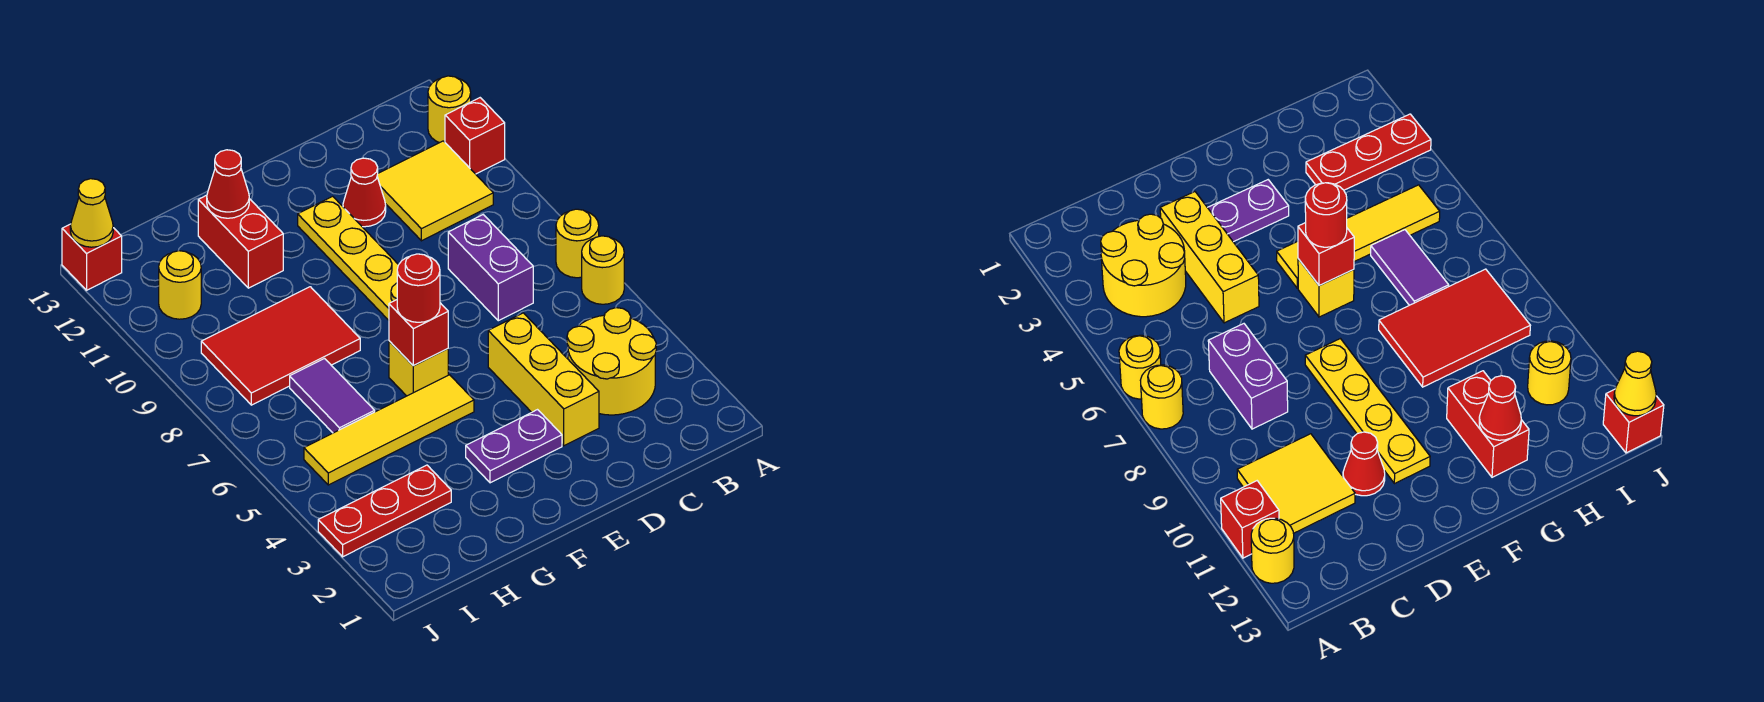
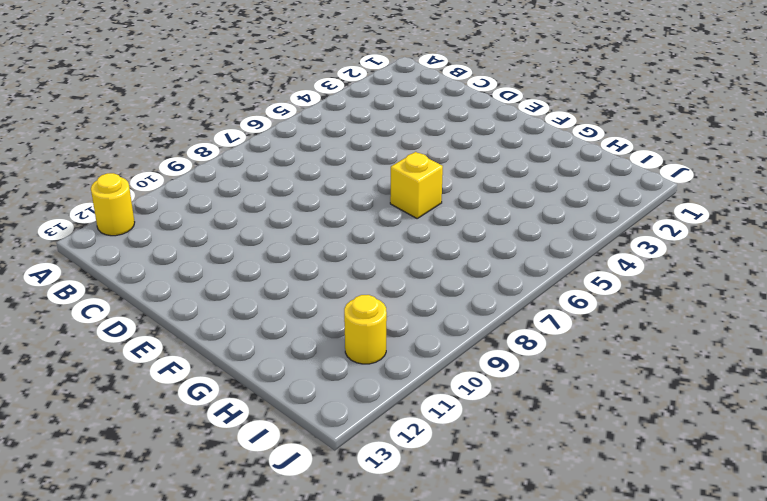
none -> yellow 1x1 round brick [582,236,624,304]
none -> yellow 1x1 round brick [556,209,599,278]
none -> red 1x1 brick [445,98,505,174]

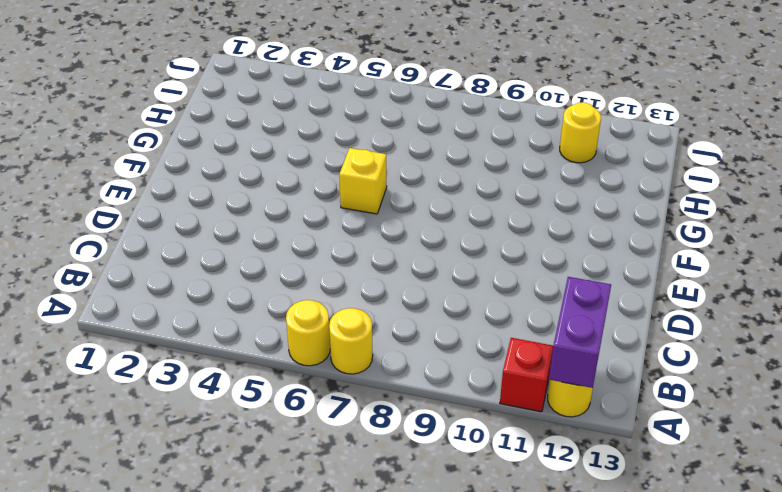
purple 1x2 brick [549,277,611,388] -> purple 1x2 brick turned to [448,215,533,321]
none -> yellow 2x2 round brick [567,308,656,415]
none -> yellow 2x2 tile [377,141,493,241]
none -> yellow 1x3 brick [488,313,599,446]

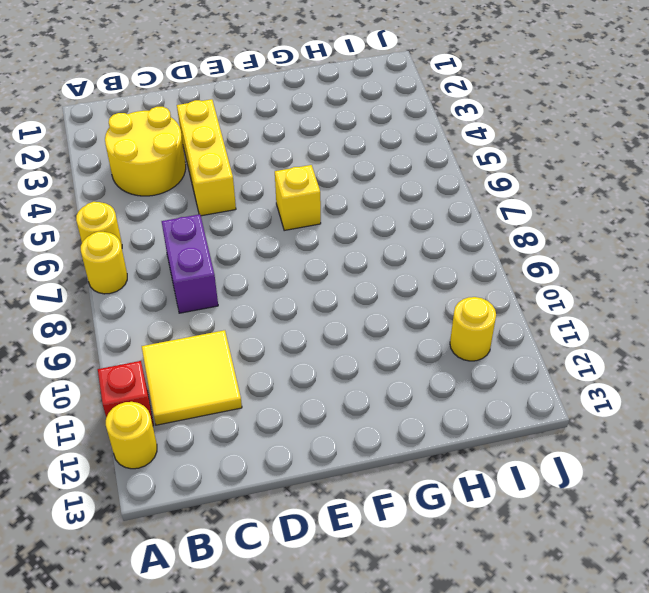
none -> red 1x1 cone [343,158,386,227]
none -> purple 1x2 plate [466,410,562,483]
none -> yellow 1x4 plate [298,196,398,320]

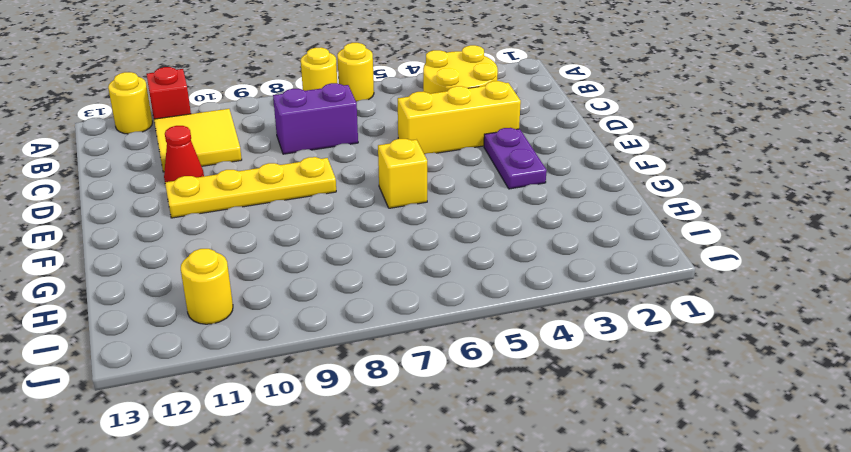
none -> yellow 1x4 tile [304,375,474,485]
none -> red 2x3 tile [201,287,360,405]
none -> red 1x2 brick [198,195,283,288]

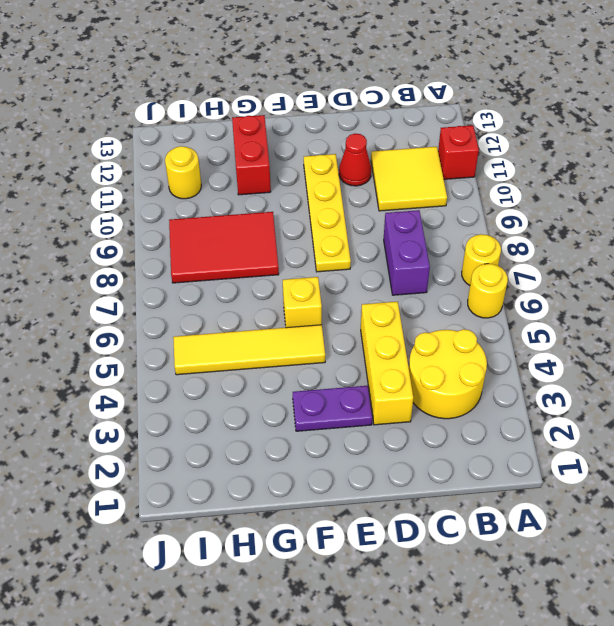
none -> yellow 1x1 round brick [428,76,471,143]
none -> red 1x3 plate [318,465,451,557]
none -> purple 1x2 tile [290,359,375,433]

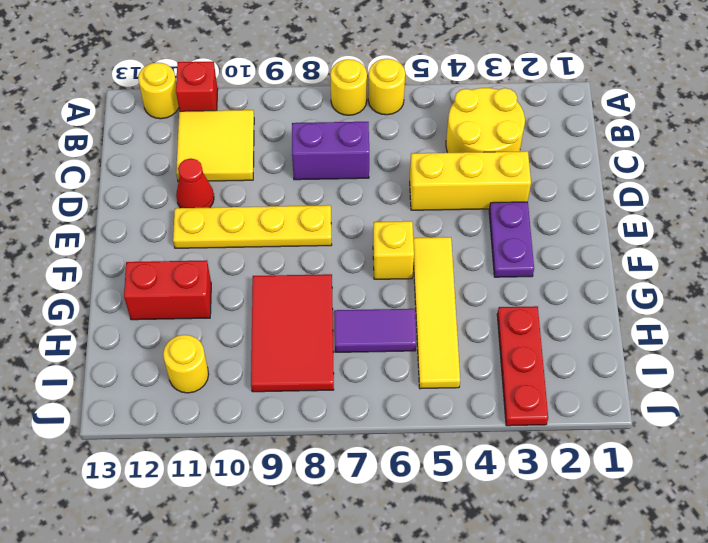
none -> red 1x1 brick [62,224,122,290]
none -> red 1x1 brick [389,300,448,365]
none -> red 1x1 cone [207,150,249,218]

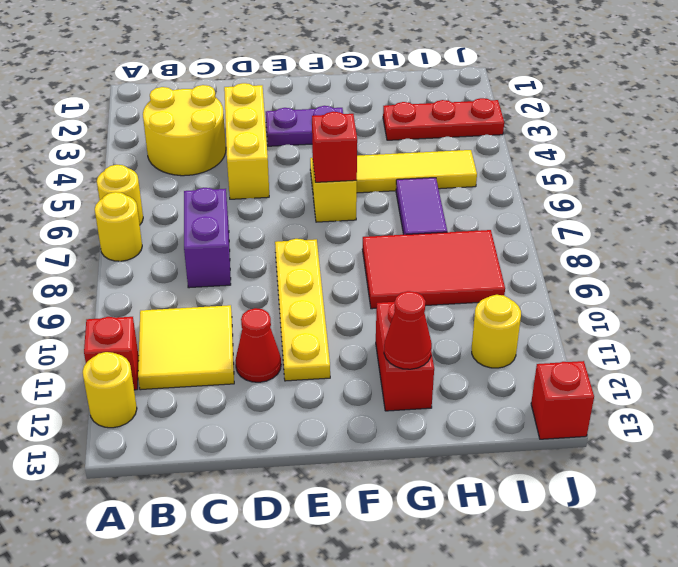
none -> yellow 1x1 cone [70,179,113,247]
none -> red 1x1 round brick [397,254,440,322]

